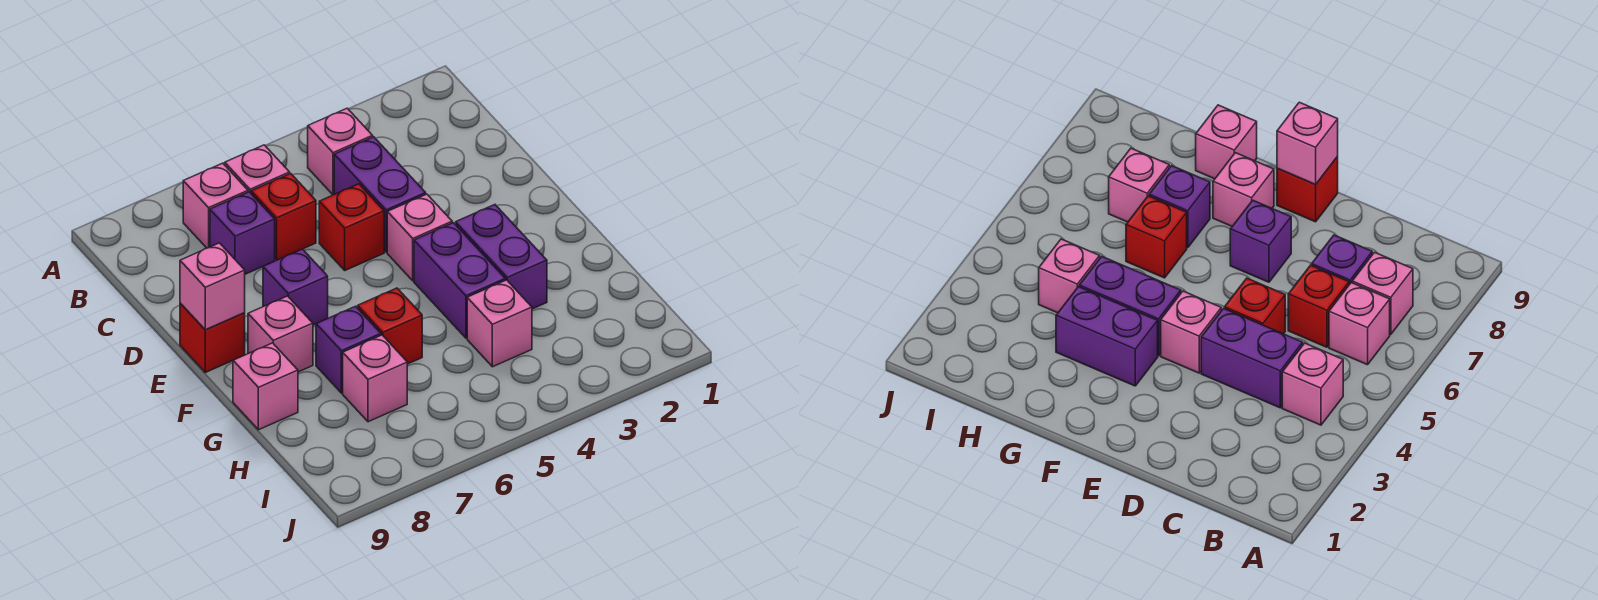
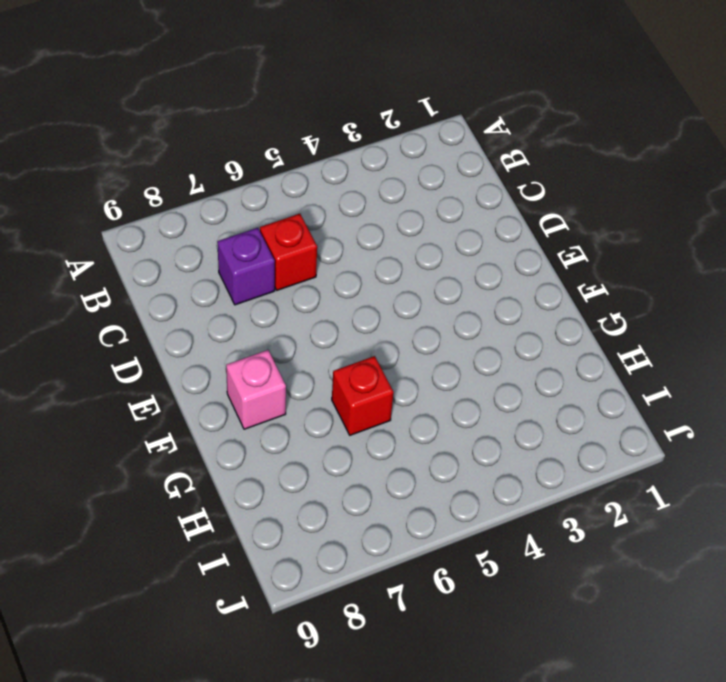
none -> pink 1x1 brick [308,108,373,195]
none -> pink 1x1 brick [225,145,290,193]
none -> pink 1x1 brick [183,163,248,248]

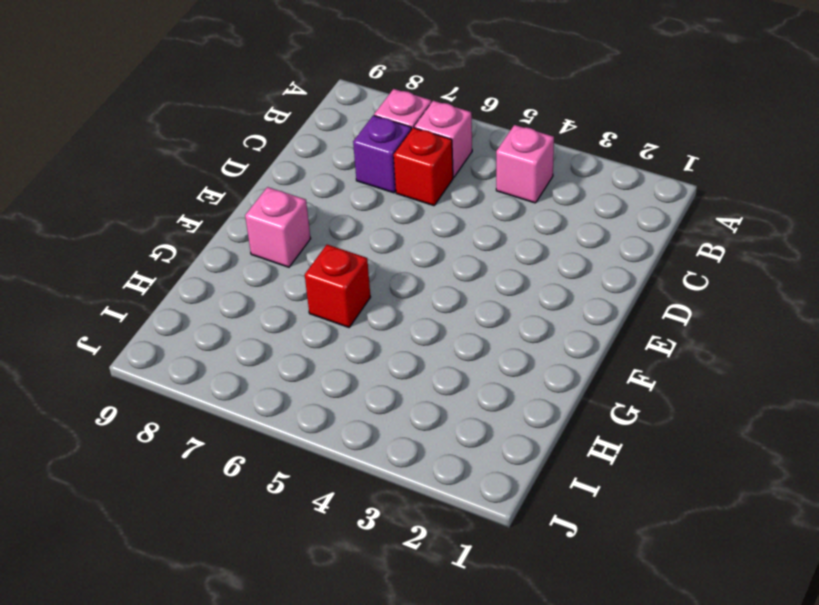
none -> purple 1x2 brick [334,137,426,252]
none -> red 1x1 brick [319,184,384,270]
none -> pink 1x1 brick [387,194,452,281]

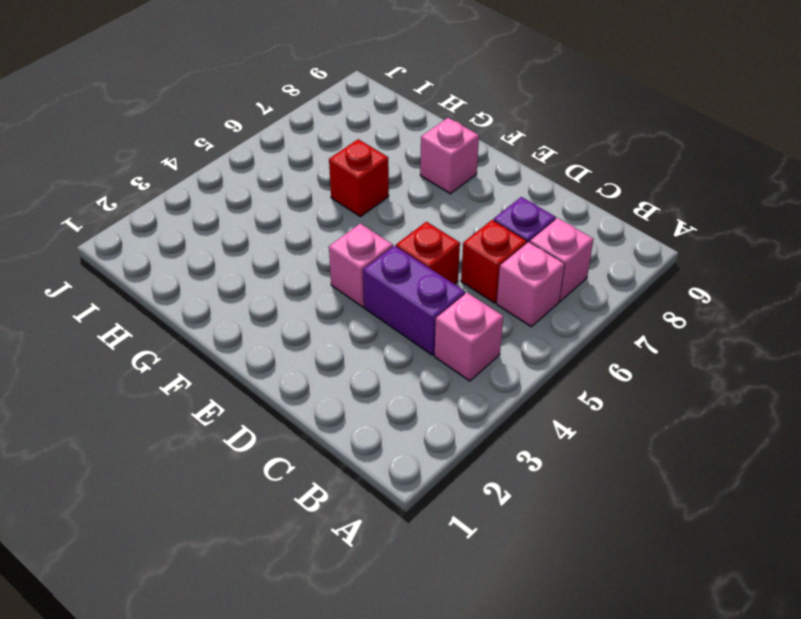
none -> purple 1x1 brick [263,249,328,325]
none -> red 1x1 brick [180,303,245,372]
none -> purple 1x2 brick [455,205,547,309]

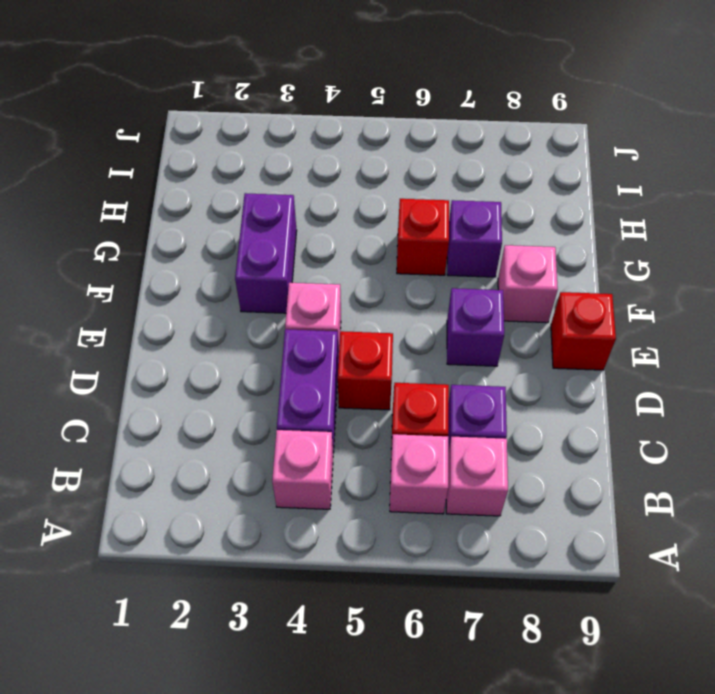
none -> purple 1x2 brick [414,223,505,338]
none -> pink 1x1 brick [233,343,298,430]
none -> pink 1x1 brick [467,280,532,367]

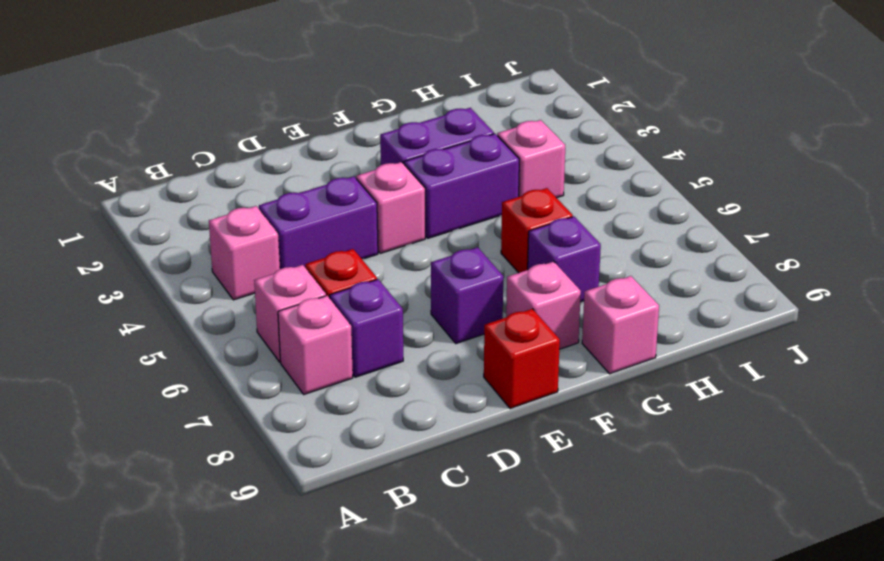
none -> red 1x1 brick [319,184,384,270]
none -> pink 1x1 brick [343,335,407,422]
none -> pink 1x1 brick [180,243,245,330]

